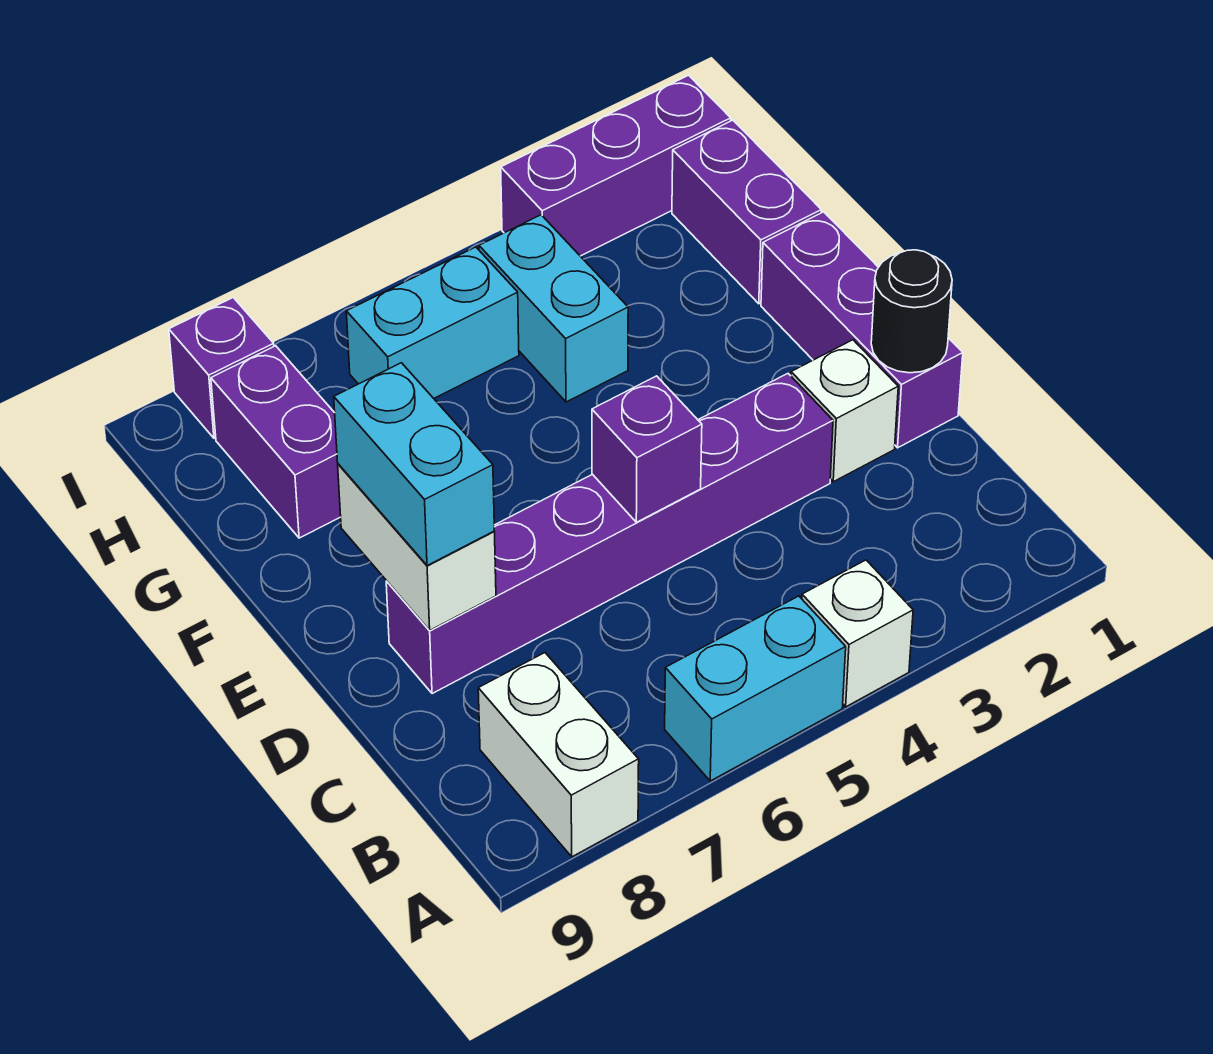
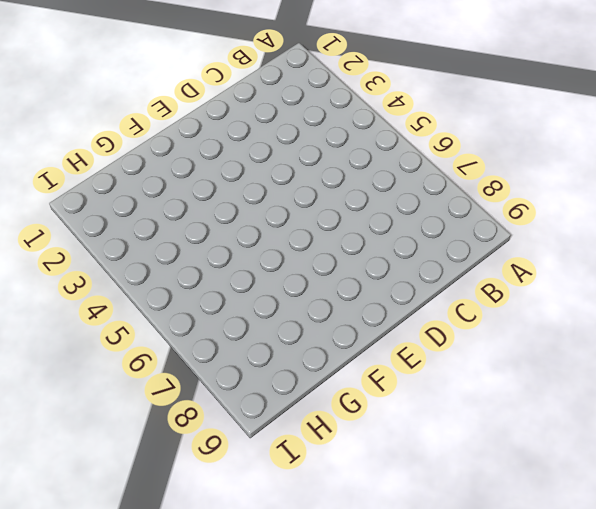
none -> white 1x1 brick [802,560,913,707]
none -> cyan 1x2 brick [665,596,846,781]
none -> white 1x2 brick [478,653,639,857]

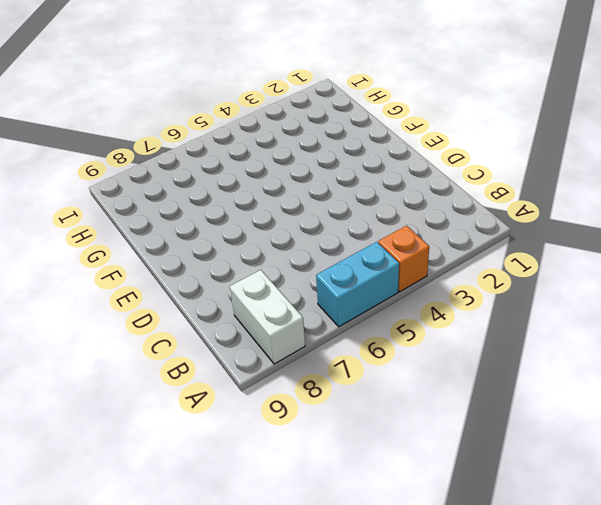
orange 1x1 brick [378,226,429,292] -> white 1x1 brick [802,560,913,707]
none -> purple 1x3 brick [761,212,963,448]
none -> white 1x1 brick [791,340,898,482]
none -> purple 1x6 brick [386,374,833,694]

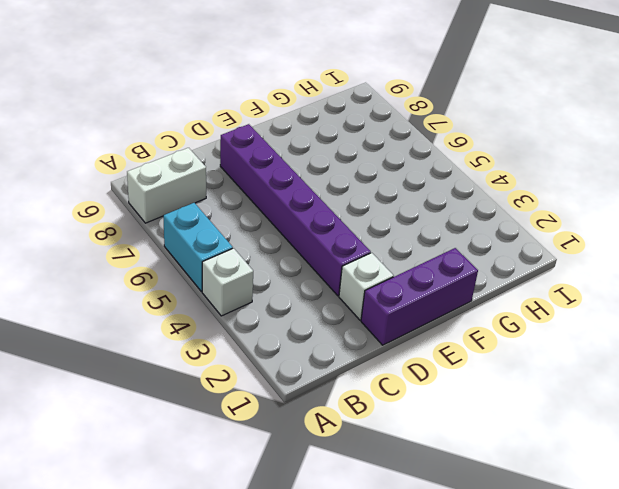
none -> purple 1x2 brick [672,120,821,304]
none -> cyan 1x2 brick [479,215,628,402]
none -> purple 1x2 brick [211,346,341,538]

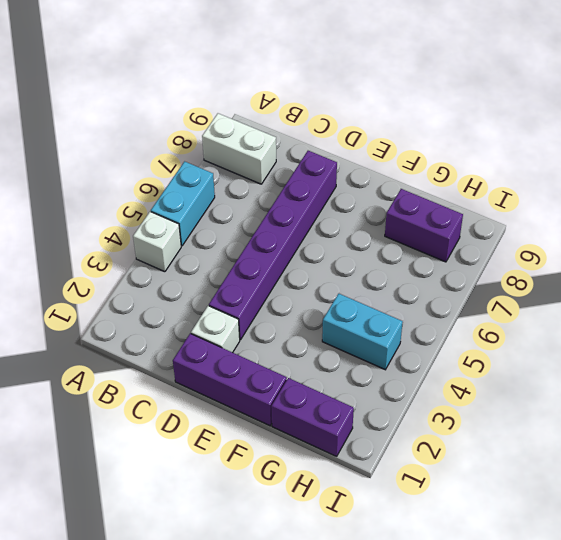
none -> cyan 1x2 brick [346,247,519,398]
none -> purple 1x3 brick [501,75,731,256]
none -> purple 1x1 brick [169,298,274,439]

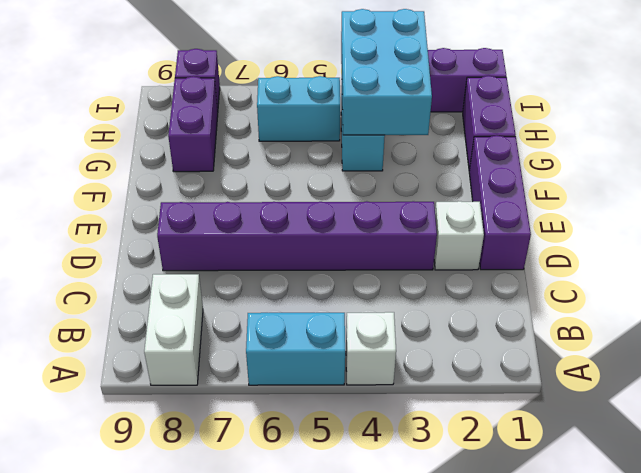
cyan 2x3 brick [341,9,432,135] -> none
none -> black 1x1 round brick [871,250,952,373]
none -> purple 1x1 brick [592,376,702,522]
none -> white 1x2 brick [338,464,496,630]

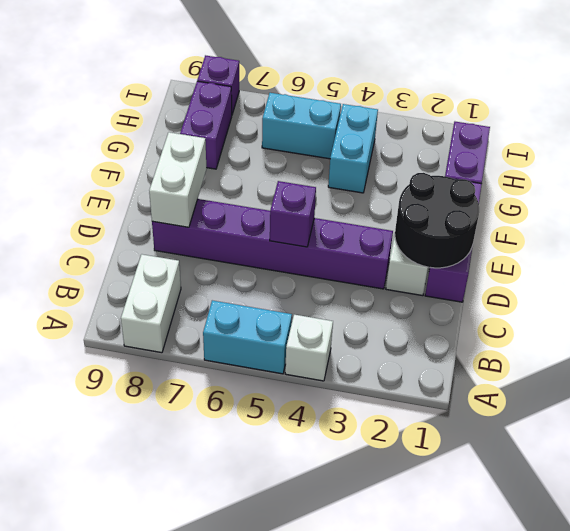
black 2x2 round brick [395,173,479,268] -> black 1x1 round brick [871,250,952,373]
none -> purple 1x3 brick [501,75,731,256]
none -> cyan 1x2 brick [334,363,494,566]

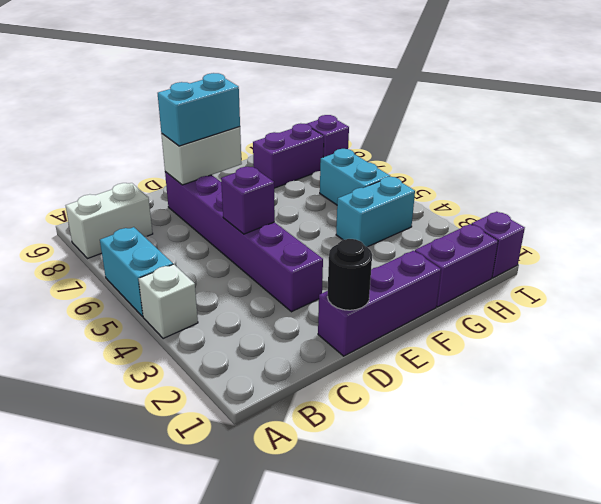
purple 1x1 brick [471,212,525,278] -> purple 1x3 brick [501,75,731,256]
none -> white 1x1 brick [791,340,898,482]

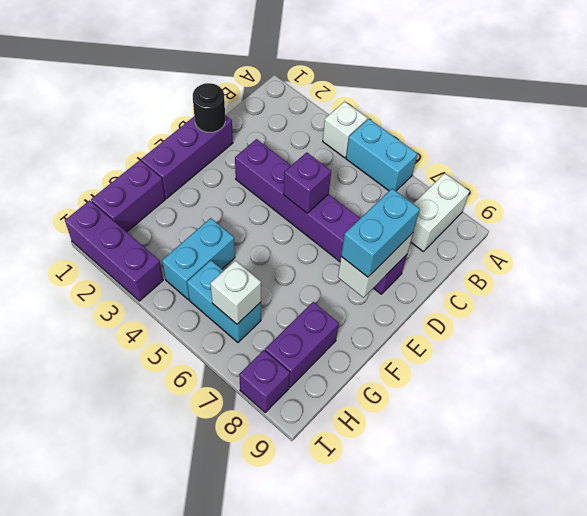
white 1x1 brick [210,260,261,324] -> white 1x1 brick moved to [791,340,898,482]

